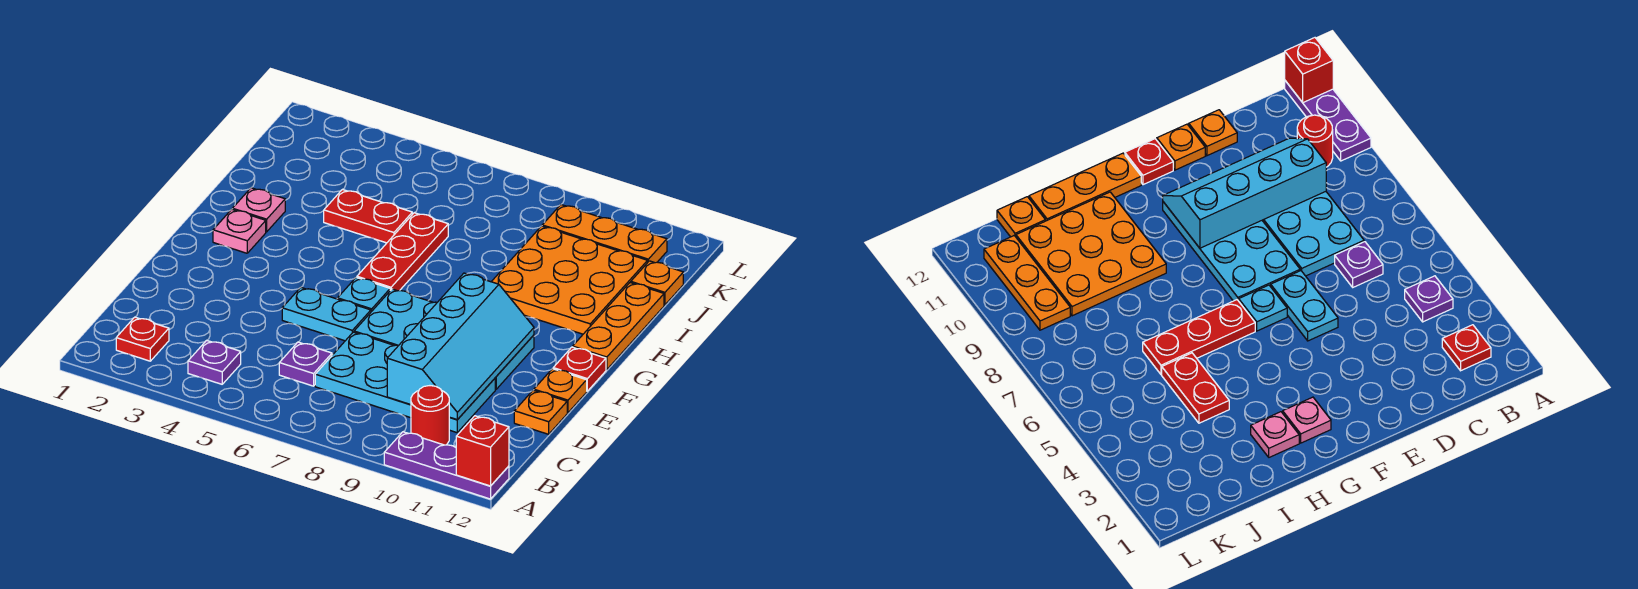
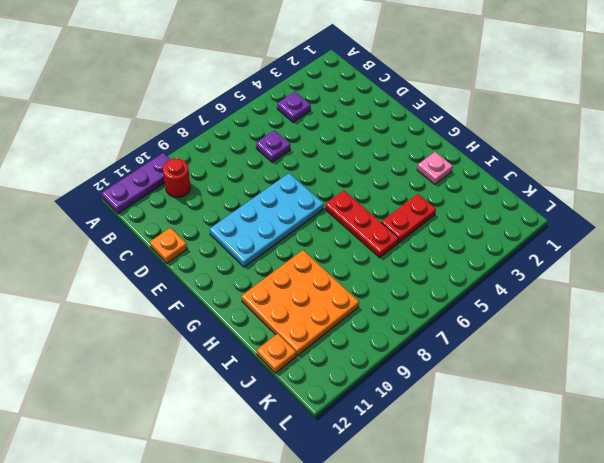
none -> red 1x1 plate [116,317,169,361]
none -> cyan 2x4 plate [315,332,495,433]
none -> cyan 1x2 plate [282,287,371,341]

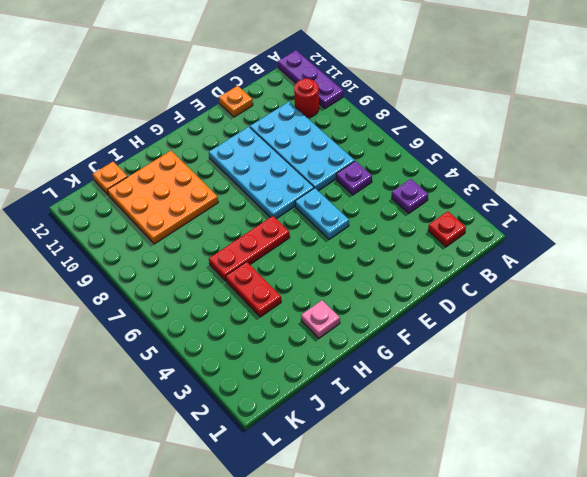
none -> orange 1x1 plate [534,369,587,413]
none -> cyan 1x1 plate [338,278,390,312]
none -> red 1x1 plate [553,347,606,391]

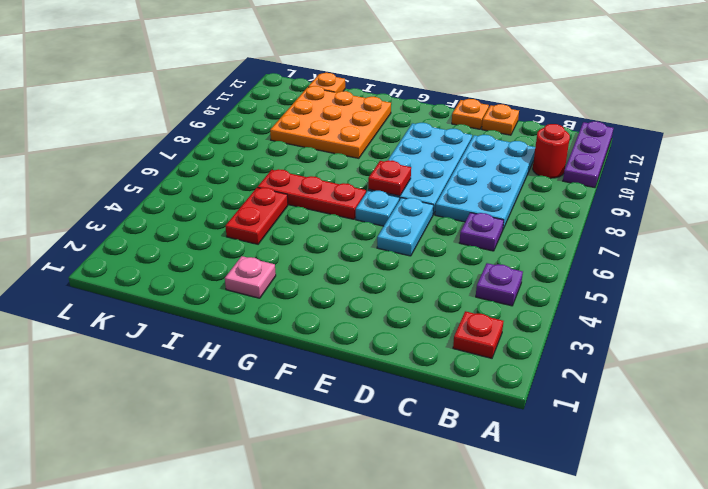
red 1x1 plate [368,160,411,196] -> red 1x1 plate moved to [553,347,606,391]
none -> pink 1x1 plate [213,209,266,253]
none -> orange 1x3 plate [573,283,664,370]
none -> orange 1x3 plate [542,205,667,263]

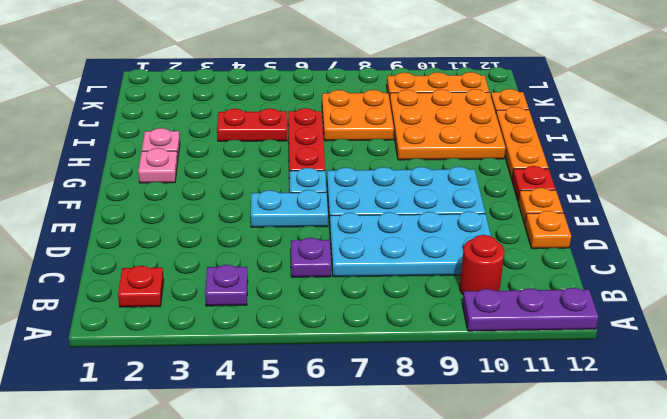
orange 2x2 plate [322,90,394,141] -> none
none -> red 1x1 brick [456,416,509,486]
none -> cyan 2x4 slope [387,273,534,420]

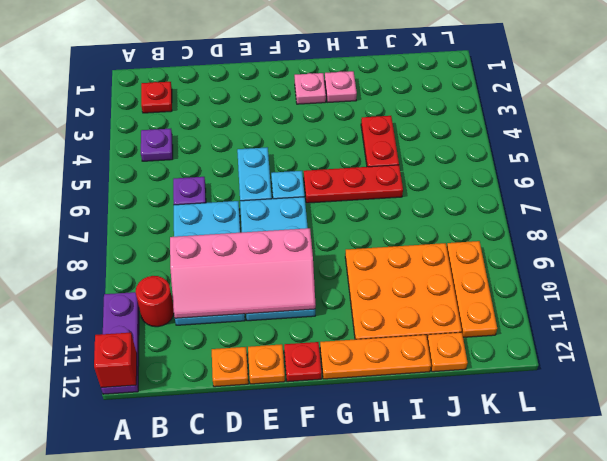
pink 2x4 slope [170,228,316,318] -> cyan 2x4 slope [387,273,534,420]

